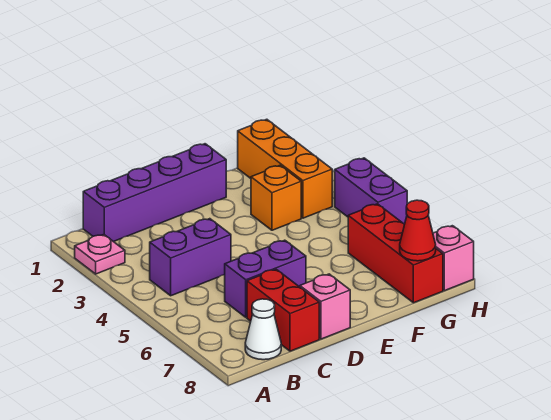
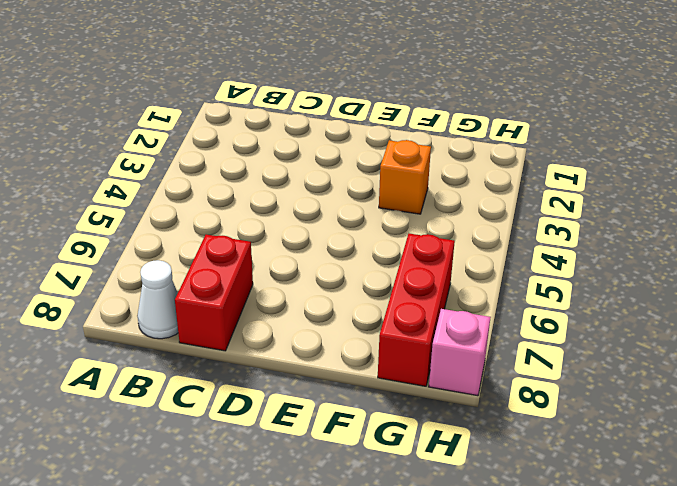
none -> pink 1x1 plate [75,234,125,274]
none -> purple 1x4 brick [83,144,226,242]
none -> purple 1x2 brick [150,219,231,296]

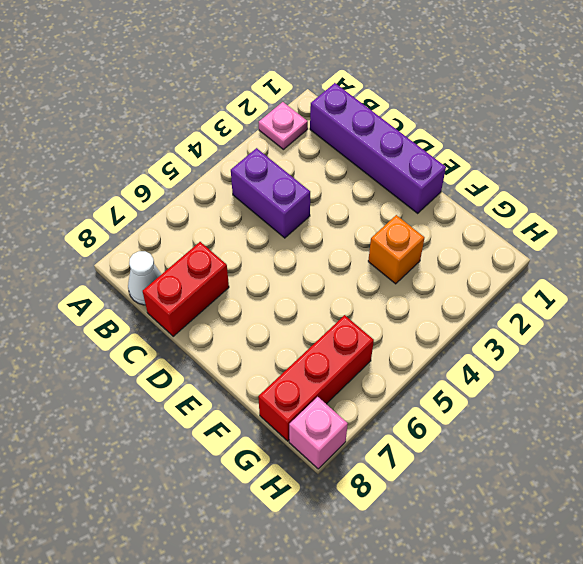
none -> purple 1x2 brick [225,240,306,317]
none -> pink 1x1 brick [300,274,350,339]
none -> orange 1x3 brick [238,119,332,218]

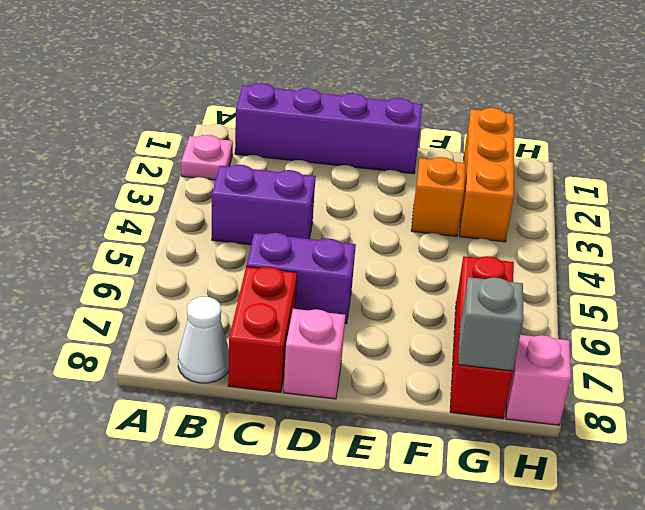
grey 1x1 brick [458,277,523,371] -> red 1x1 cone [400,200,436,261]
none -> purple 1x2 brick [335,158,407,224]

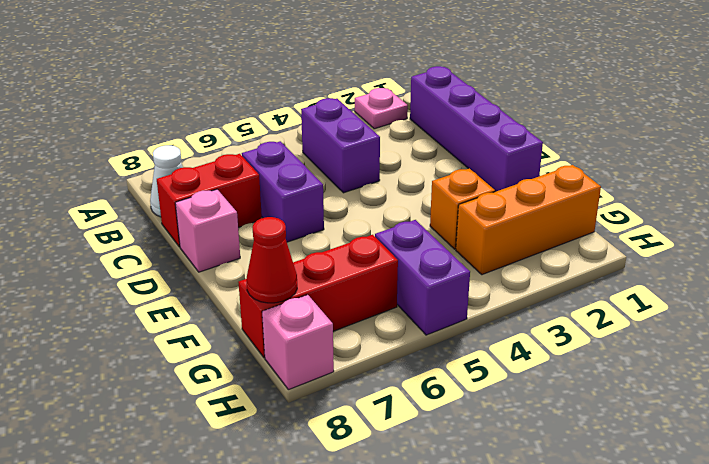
purple 1x2 brick [375,220,470,335] -> purple 1x2 brick turned to [335,158,407,224]

